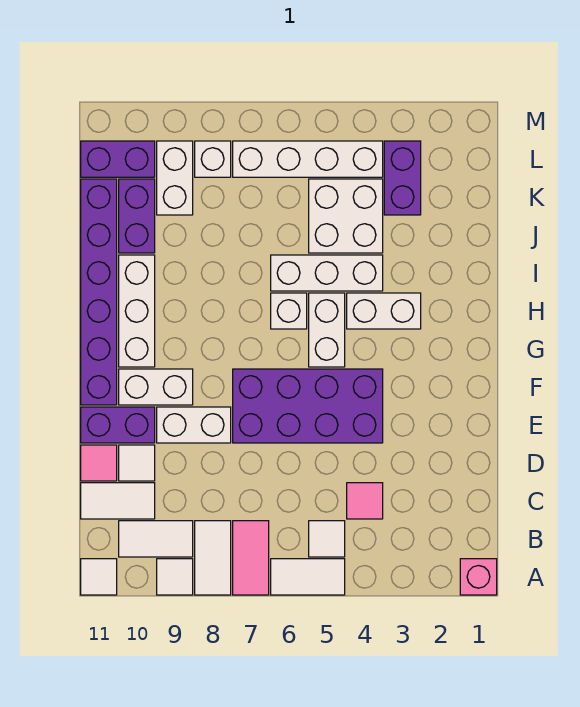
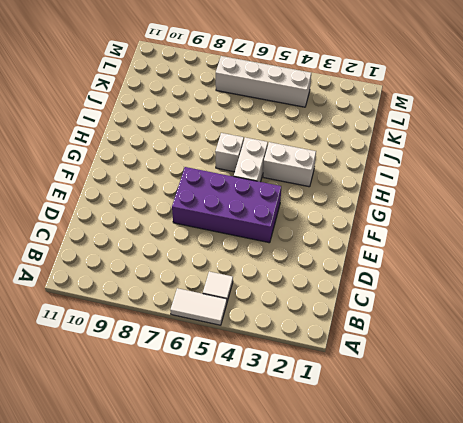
none -> pink 1x1 brick [460,559,497,595]
none -> pink 1x2 tile [233,521,269,595]
none -> white 1x2 tile [195,521,231,595]

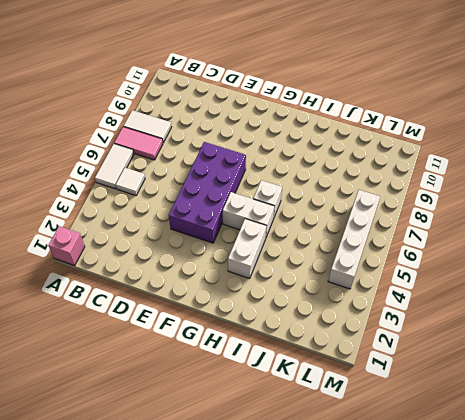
none -> white 1x1 tile [157,559,193,595]
none -> white 1x1 tile [81,559,117,595]
none -> white 1x2 tile [119,521,193,557]

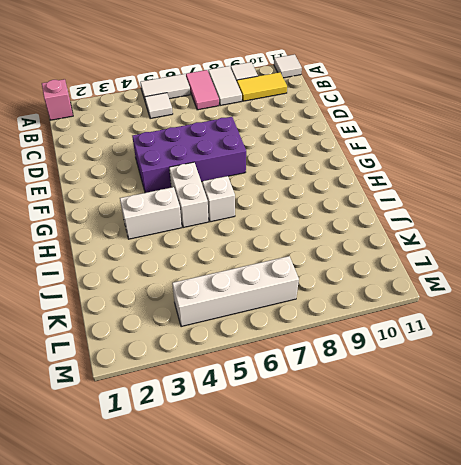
yellow 1x2 tile [237,72,287,101] -> white 1x2 tile [119,521,193,557]
none -> pink 1x1 tile [347,483,383,519]
none -> white 1x2 tile [81,483,155,519]
none -> white 1x1 tile [119,445,155,481]

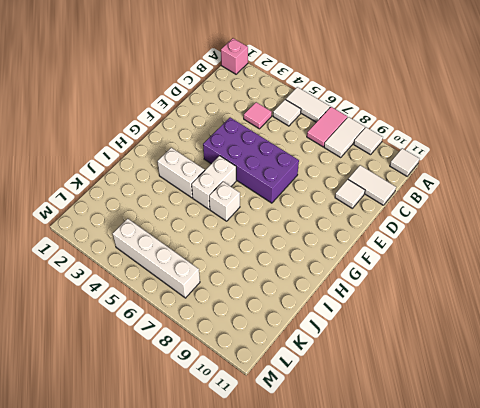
none -> white 1x2 tile [119,521,193,557]
none -> pink 1x1 tile [81,445,117,481]
none -> white 1x2 brick [157,407,231,443]

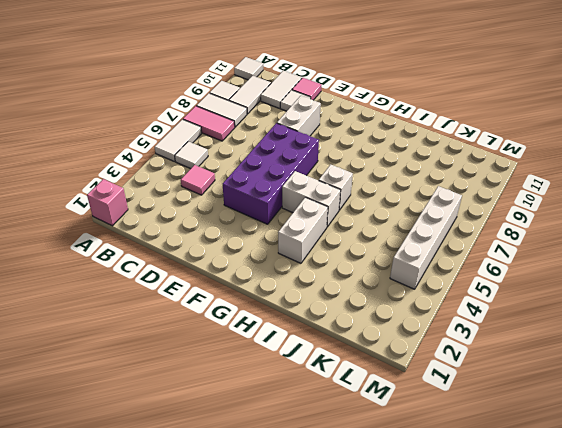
none -> purple 1x2 brick [81,407,155,443]
none -> white 1x2 brick [119,369,193,405]
none -> purple 1x6 brick [81,179,117,405]

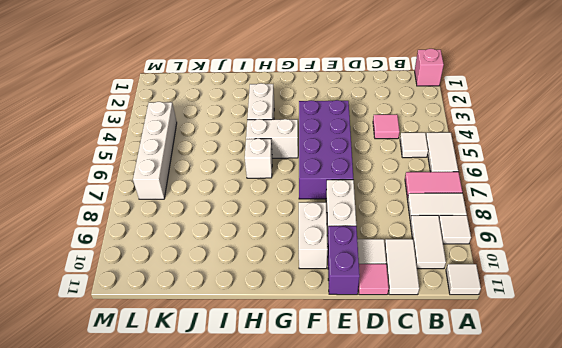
none -> purple 1x6 brick [81,179,117,405]
none -> white 1x3 brick [119,255,155,367]
none -> white 1x3 brick [271,255,383,291]

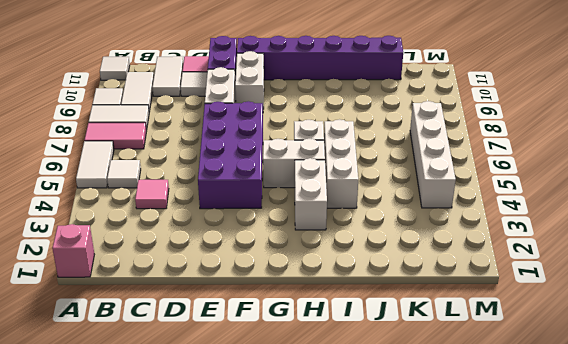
none -> white 1x3 brick [119,255,155,367]
none -> white 2x2 brick [309,179,383,253]
none -> purple 1x2 brick [119,179,155,253]

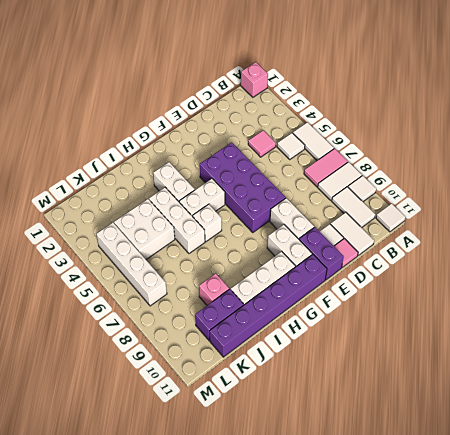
pink 1x1 brick [199,273,229,305] -> none
none -> purple 1x2 brick [384,141,421,215]
none -> white 1x2 brick [157,141,193,215]
none -> white 1x1 brick [195,141,231,177]

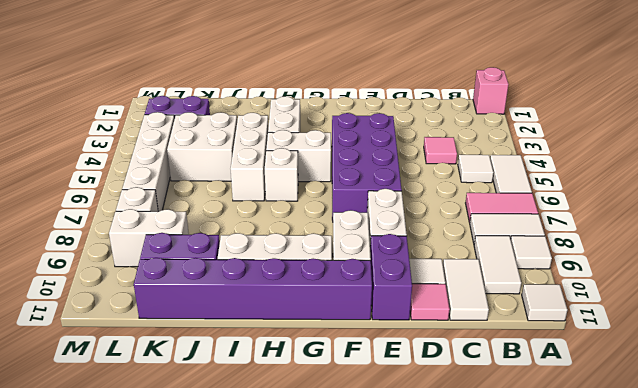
none -> purple 1x2 brick [81,141,155,177]

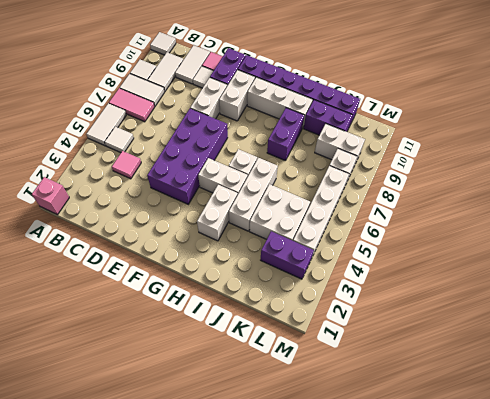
purple 1x2 brick [267,108,304,161] -> purple 1x2 brick moved to [81,141,155,177]

